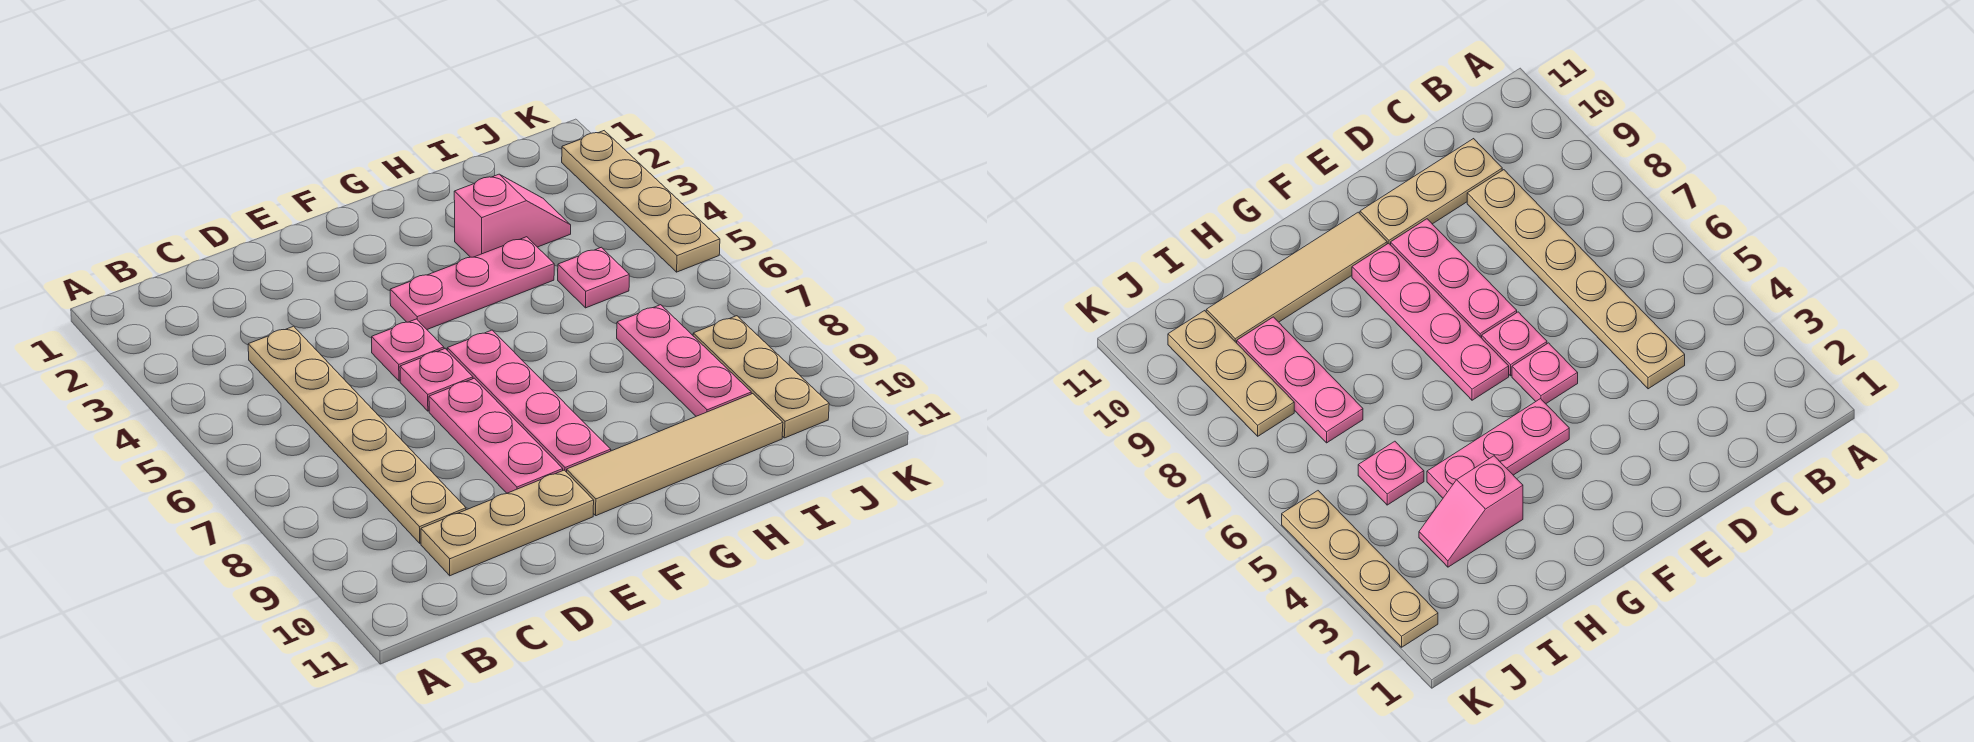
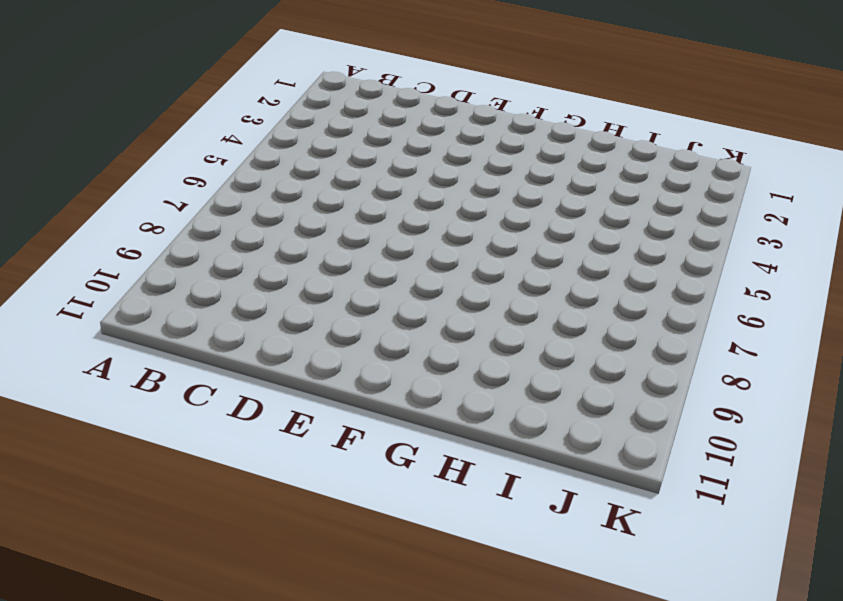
none -> tan 1x6 plate [248,326,466,543]
none -> tan 1x3 plate [421,470,594,576]
none -> pink 1x1 plate [372,319,444,381]

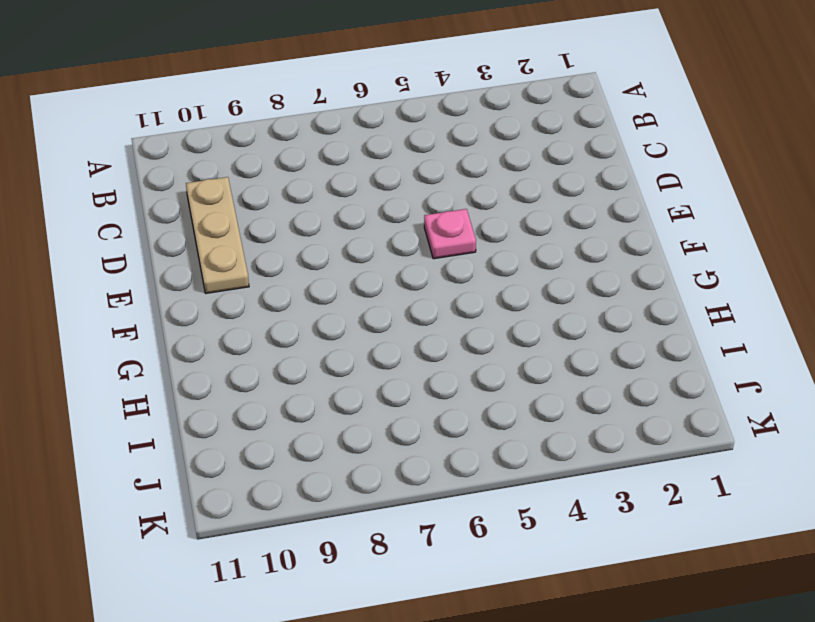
none -> tan 1x6 plate [248,326,466,543]
none -> pink 1x1 plate [400,349,473,411]
none -> pink 1x3 plate [429,378,563,493]

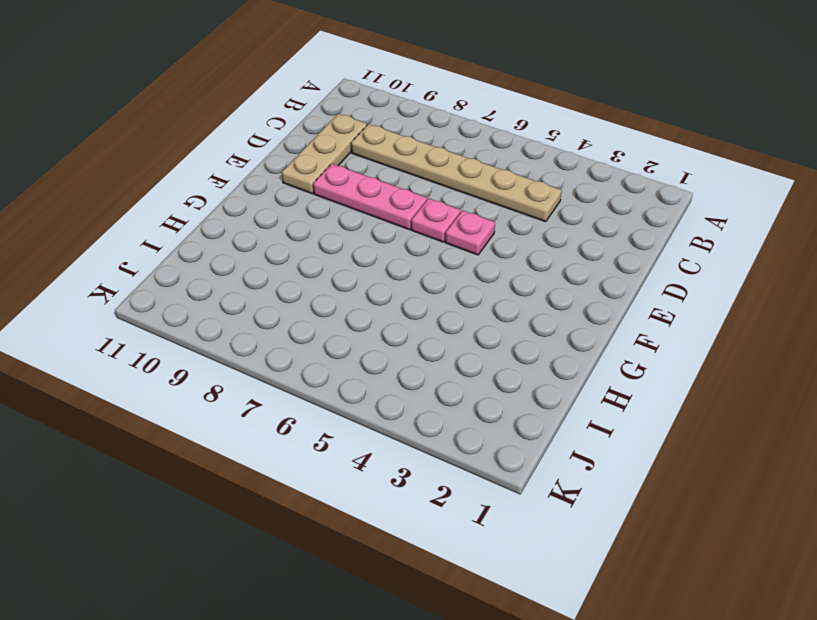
none -> pink 1x3 plate [390,237,554,329]
none -> pink 1x4 plate [447,330,611,472]
none -> tan 1x4 tile [567,394,783,516]

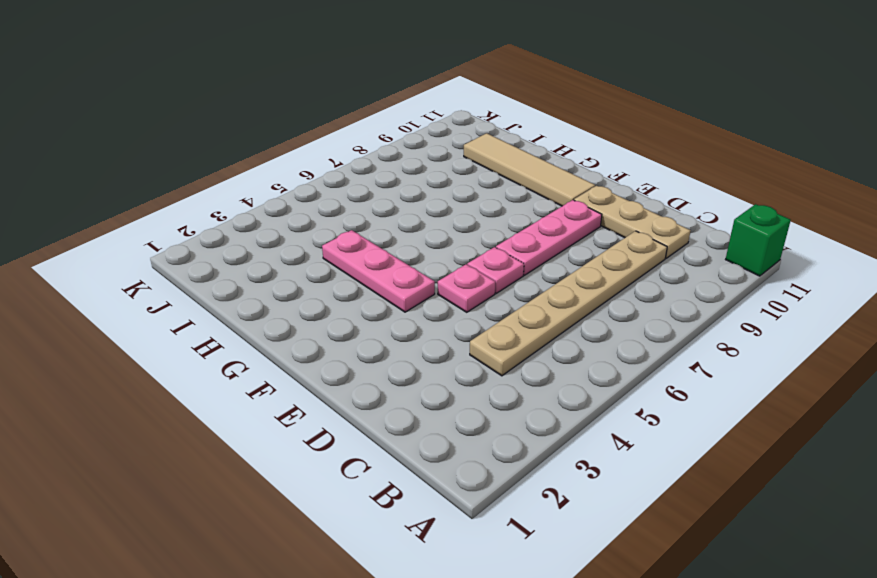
green 1x1 brick [726,204,791,276] -> none
none -> pink 1x4 plate [447,330,611,472]
none -> pink 1x2 slope [454,174,571,257]
none -> pink 1x1 plate [558,247,629,308]

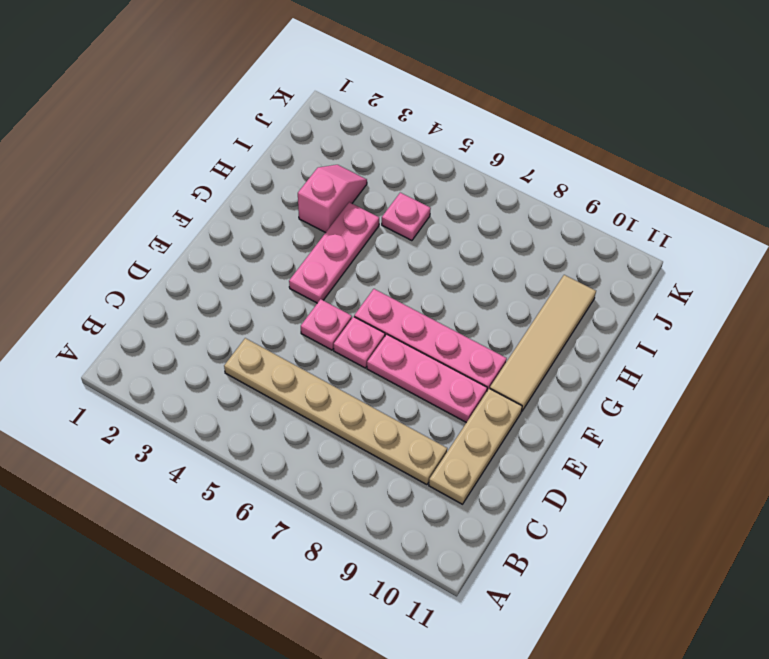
none -> pink 1x3 plate [617,305,751,416]
none -> tan 1x3 plate [693,316,829,438]
none -> tan 1x4 plate [562,131,720,272]

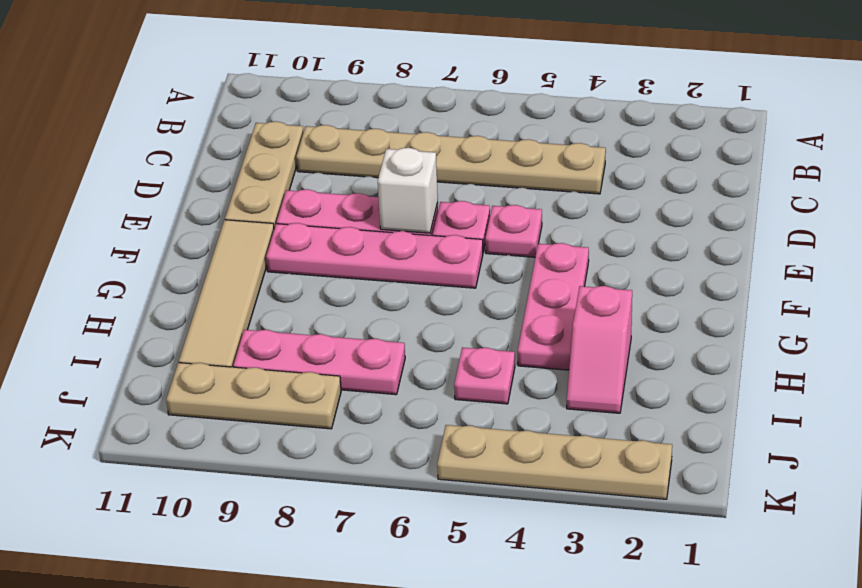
white 1x1 brick [378,148,438,233] -> none

